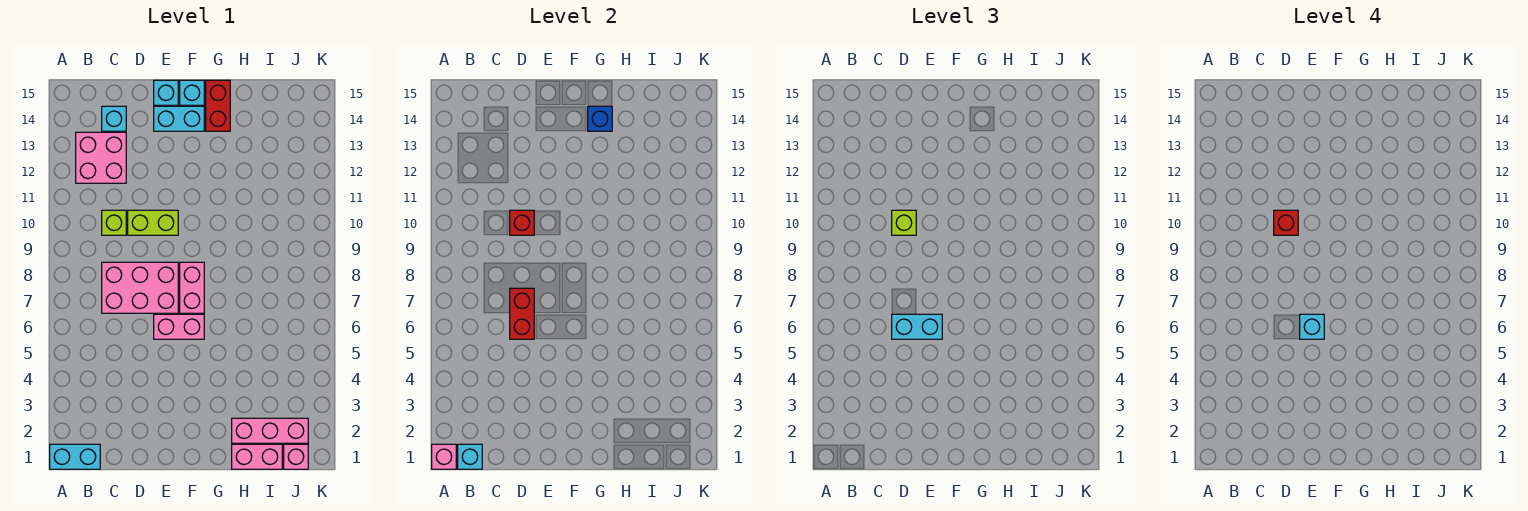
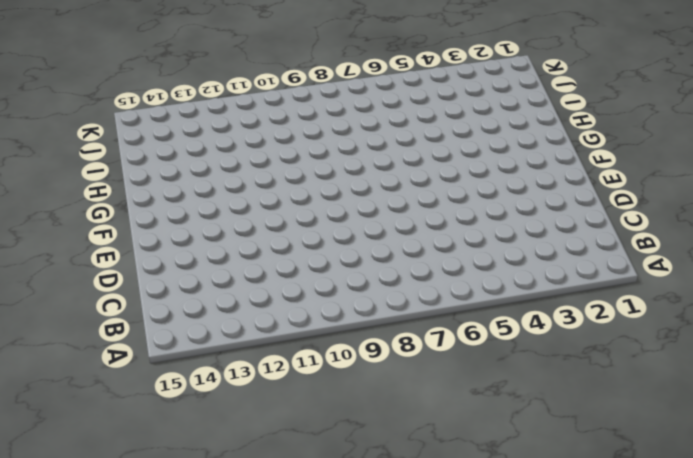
none -> cyan 1x2 brick [50,444,100,469]
none -> pink 2x2 brick [76,132,126,183]
none -> pink 2x3 brick [102,262,178,313]

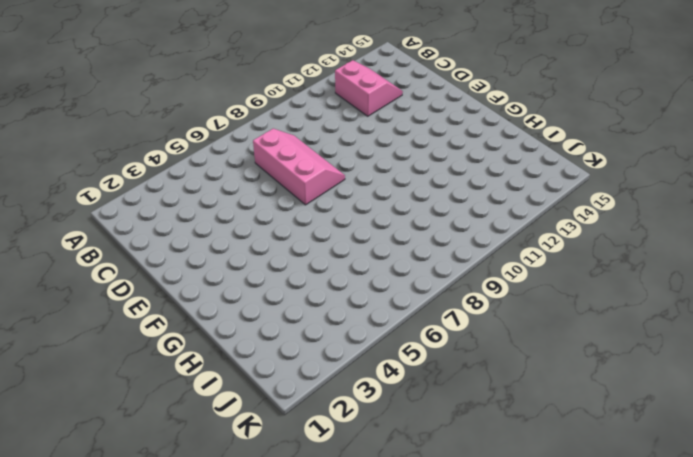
pink 2x2 slope [335,60,403,116] -> pink 2x2 brick [76,132,126,183]
pink 2x3 slope [253,129,345,205] -> pink 2x3 brick [102,262,178,313]
none -> cyan 1x2 brick [50,444,100,469]
none -> lime 1x1 brick [102,210,126,235]
none -> cyan 1x1 brick [102,106,126,131]

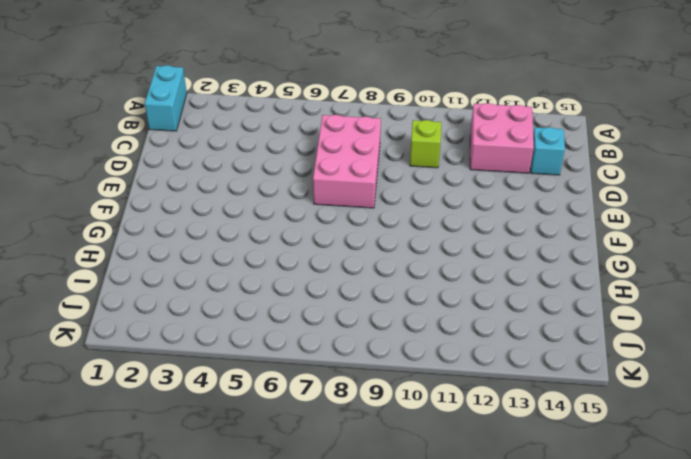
none -> lime 1x2 brick [128,210,178,235]
none -> pink 1x2 brick [154,314,204,339]
none -> cyan 1x2 brick [154,106,204,131]

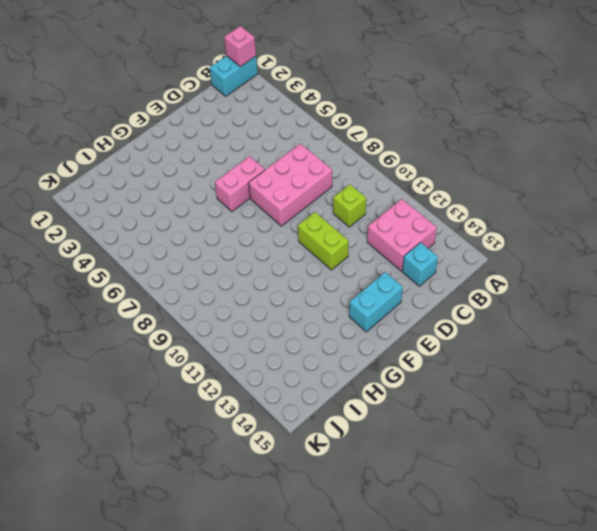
lime 1x2 brick [298,212,349,270] -> lime 1x2 brick turned to [128,210,178,235]
none -> cyan 1x1 brick [154,80,178,105]
none -> pink 1x2 brick [180,262,204,313]
none -> cyan 1x1 brick [180,80,204,105]

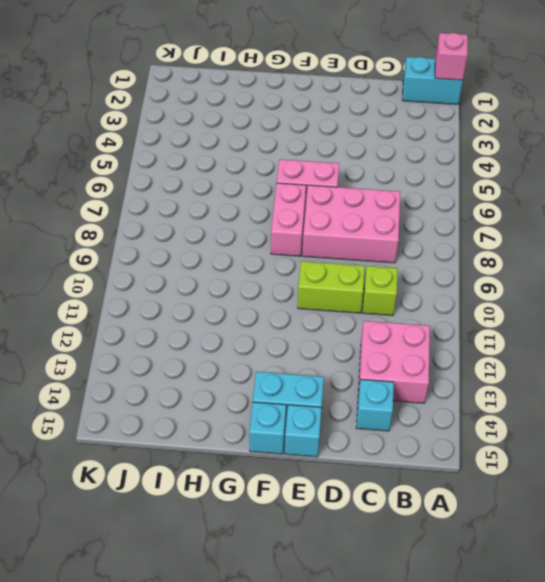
none -> red 1x2 brick [206,80,230,131]
none -> pink 1x2 brick [232,444,282,469]
none -> pink 1x3 brick [232,418,308,443]

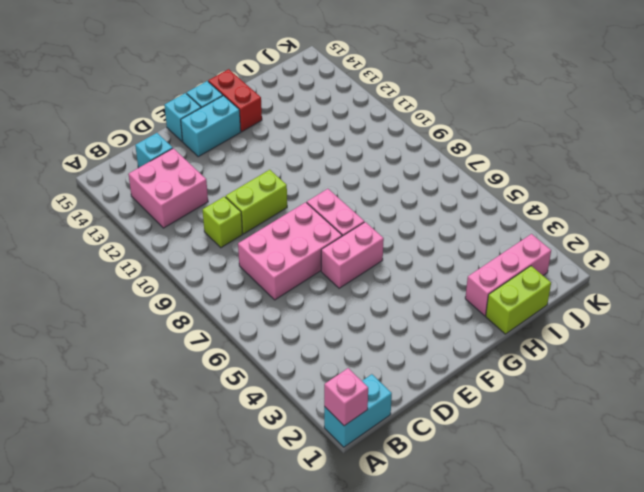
lime 1x2 brick [486,266,551,334] -> pink 1x2 brick [232,444,282,469]
none -> pink 1x1 brick [284,444,308,469]
none -> cyan 1x1 brick [458,444,482,469]
none -> red 1x2 brick [510,288,534,339]

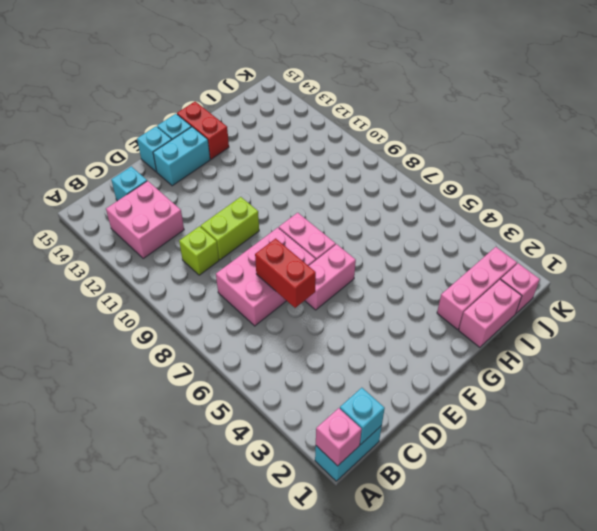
none -> red 1x1 brick [510,210,534,235]
none -> blue 1x1 brick [588,106,612,131]
none -> cyan 1x2 brick [892,314,942,339]

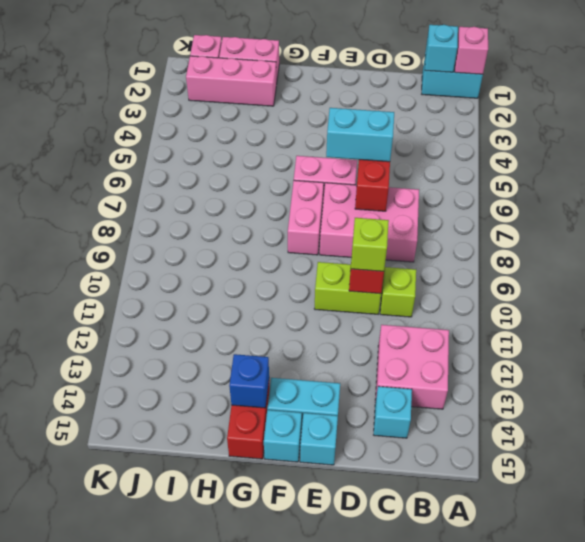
none -> red 1x1 brick [1274,210,1298,235]
none -> cyan 1x1 brick [1300,314,1324,339]

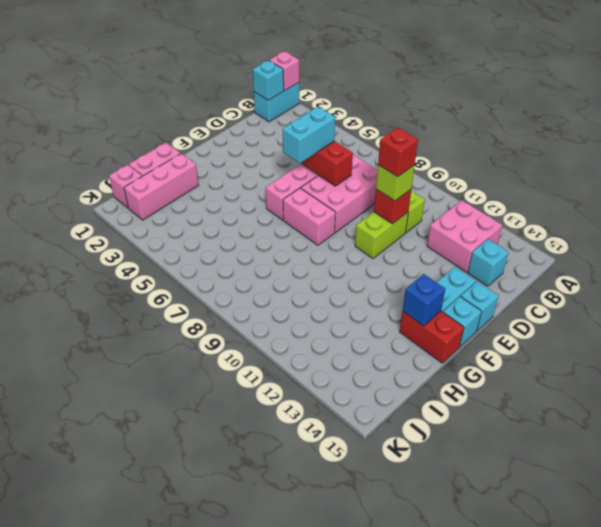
none -> cyan 1x1 brick [1300,314,1324,339]

